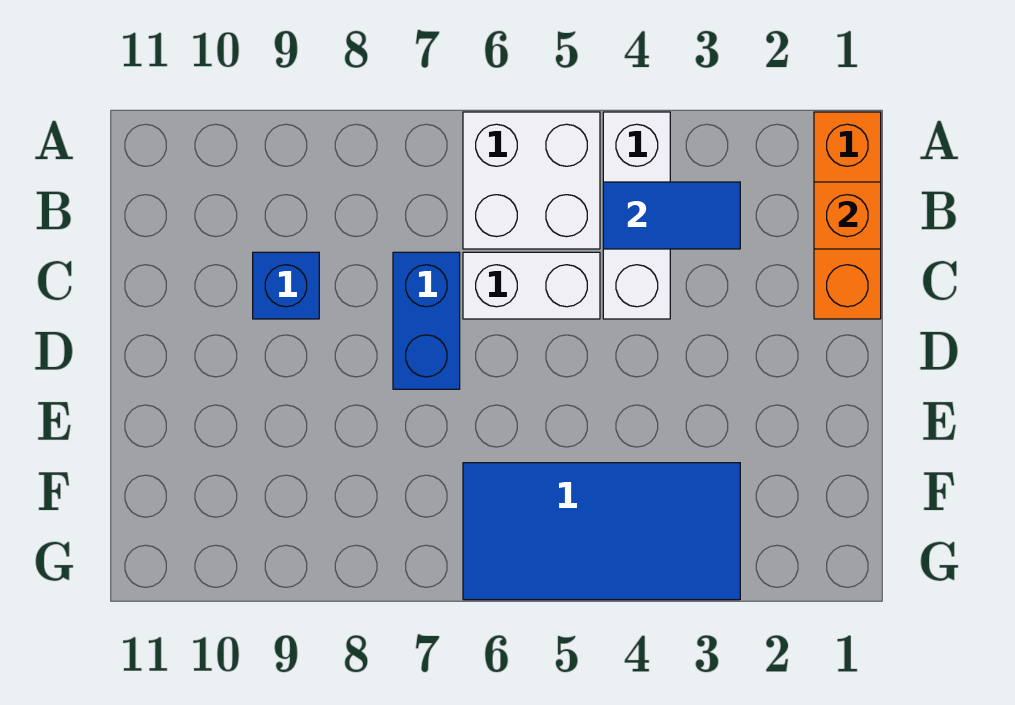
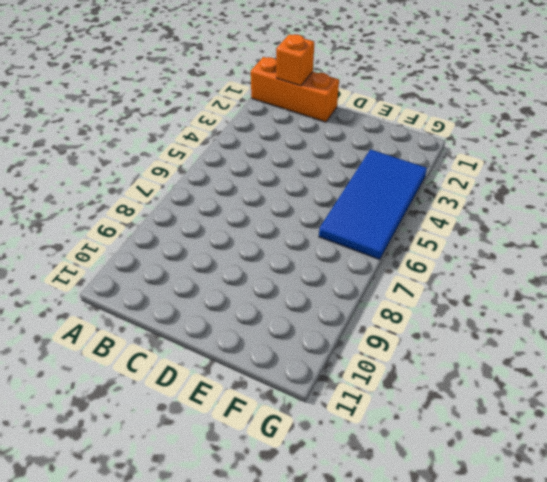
none -> white 1x3 brick [603,112,670,319]
none -> white 2x2 brick [463,112,600,249]

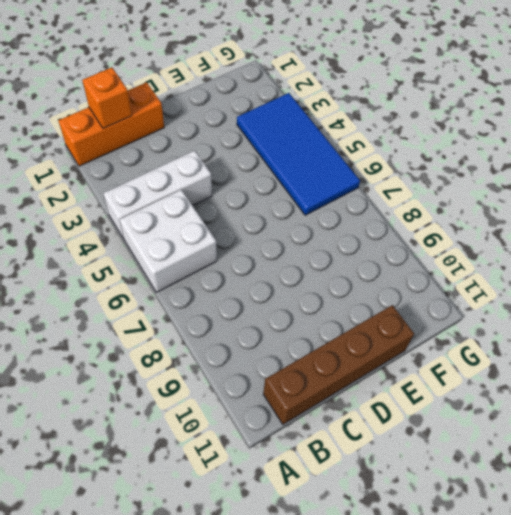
brown 1x4 brick [263,305,414,424] -> none
none -> white 1x2 brick [463,252,600,319]
none -> blue 1x2 brick [393,252,460,389]

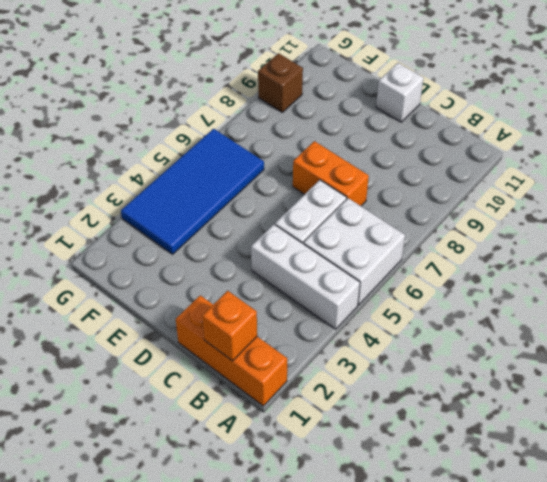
orange 1x2 brick [293,141,369,206] -> blue 1x2 brick [393,252,460,389]
white 1x1 brick [376,63,424,122] -> none
brown 1x1 brick [258,53,303,112] -> none
none -> blue 1x1 brick [253,252,319,319]
none -> blue 1x2 tile [603,182,740,249]

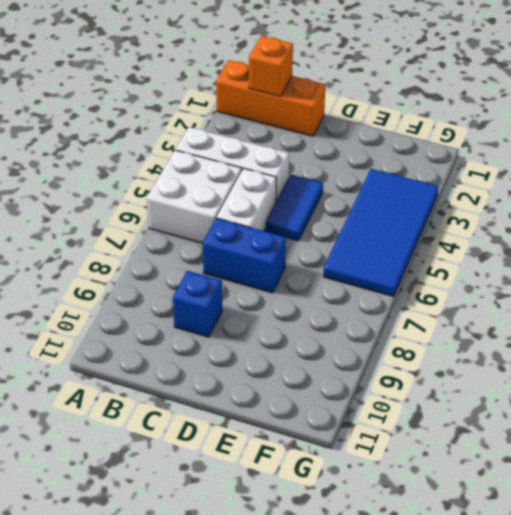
blue 1x2 tile [265,174,323,241] -> blue 1x2 tile moved to [603,182,740,249]

